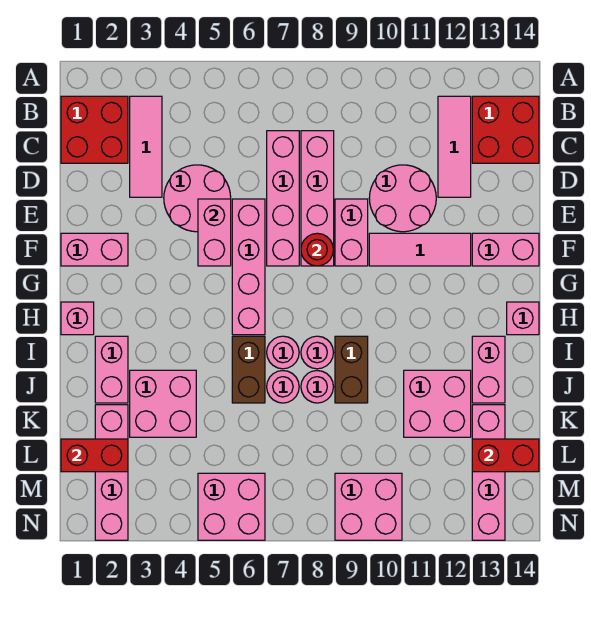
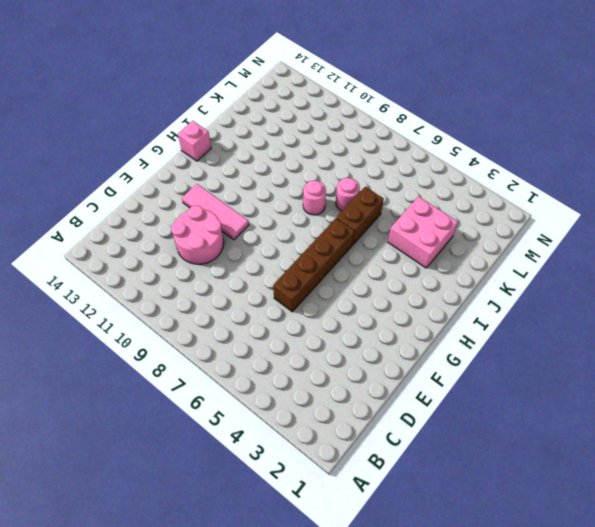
brown 1x4 brick [273,218,354,312] -> pink 1x4 brick [232,199,265,335]
none -> red 2x2 brick [61,96,128,163]
none -> pink 1x3 tile [130,96,162,197]
none -> pink 1x3 tile [438,96,471,197]
none -> red 2x2 brick [472,96,539,163]

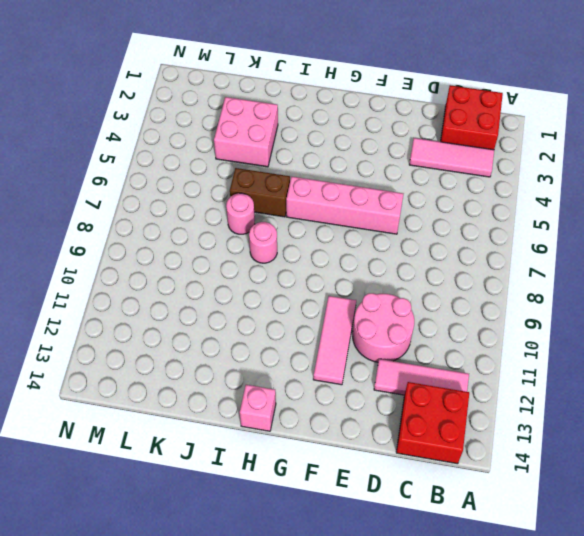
none -> pink 1x4 brick [267,131,299,266]
none -> pink 1x4 brick [301,131,334,266]
none -> pink 2x2 round brick [164,165,231,232]
none -> pink 1x2 brick [335,199,368,266]

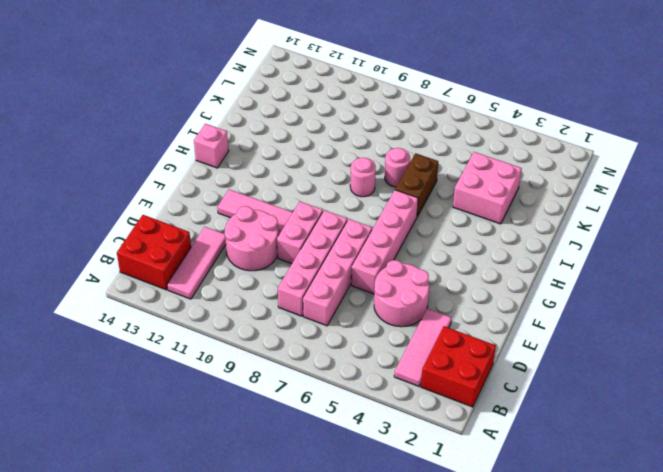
none -> pink 1x2 brick [61,233,128,266]
none -> pink 1x2 brick [472,233,539,266]
none -> pink 1x1 brick [61,302,94,335]
none -> pink 1x2 brick [95,336,128,403]

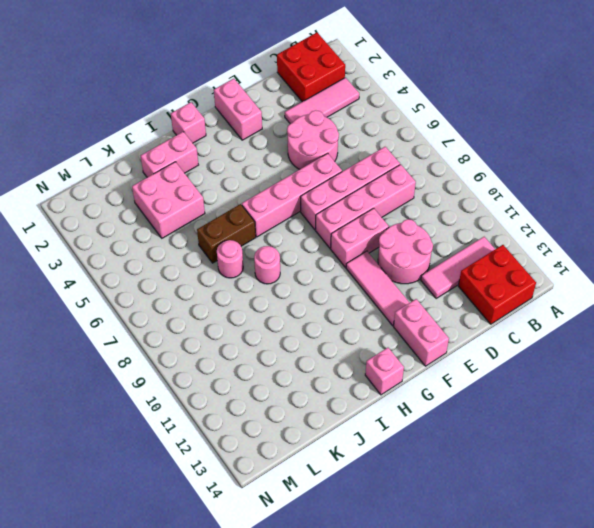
none -> pink 1x1 round brick [267,336,299,369]
none -> brown 1x2 brick [335,336,368,403]
none -> pink 1x2 brick [472,336,505,403]
none -> pink 1x1 round brick [301,371,333,403]

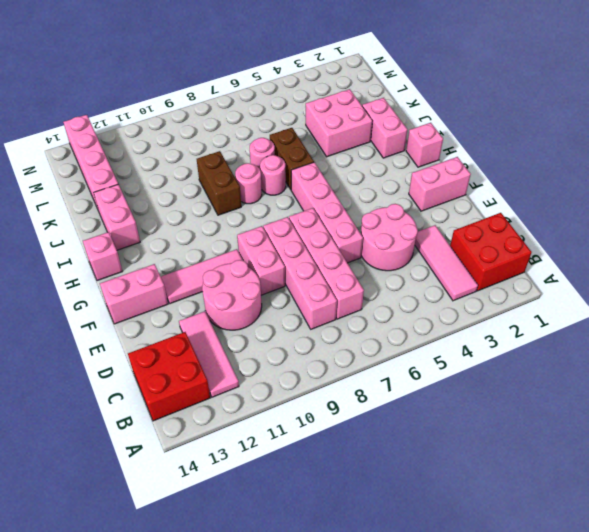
none -> pink 1x1 round brick [301,371,333,403]
none -> pink 2x2 brick [404,370,471,437]
none -> pink 1x4 brick [95,405,128,540]
none -> pink 2x2 brick [198,473,265,540]

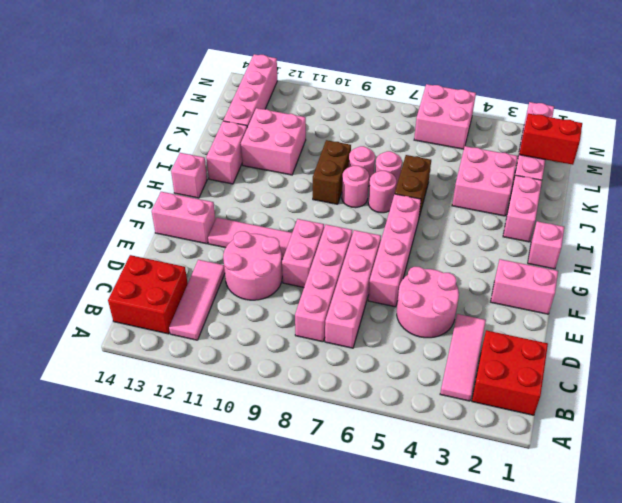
none -> pink 2x2 brick [335,473,402,540]
none -> pink 1x2 brick [198,199,231,266]
none -> red 1x1 round brick [301,233,333,266]
none -> red 1x2 brick [472,439,539,472]

